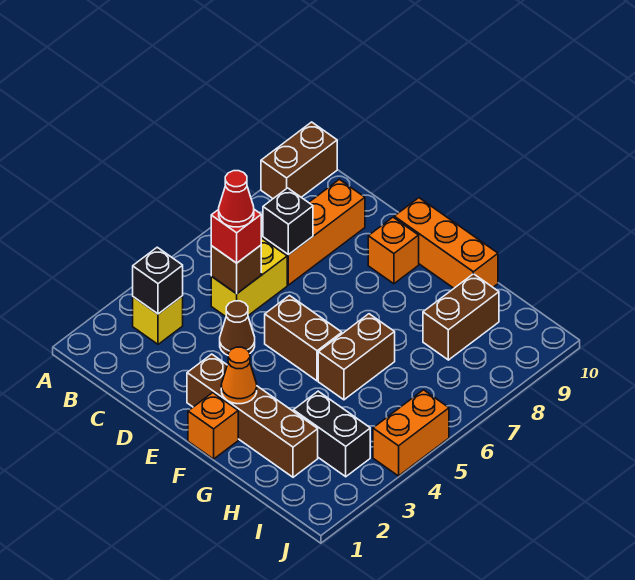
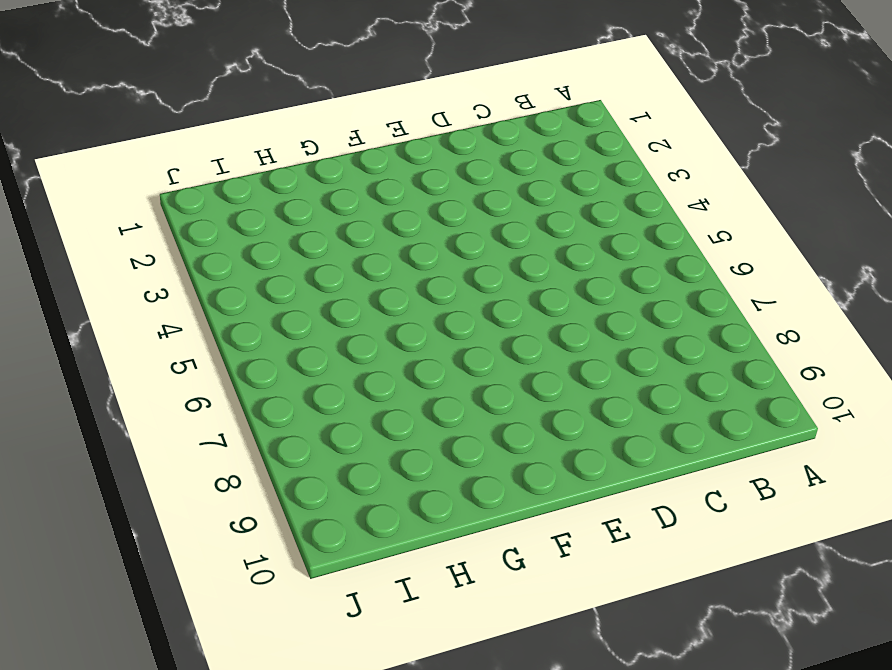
none -> brown 1x2 brick [261,122,337,198]
none -> yellow 1x1 brick [133,296,183,344]
none -> yellow 1x2 brick [211,238,287,317]

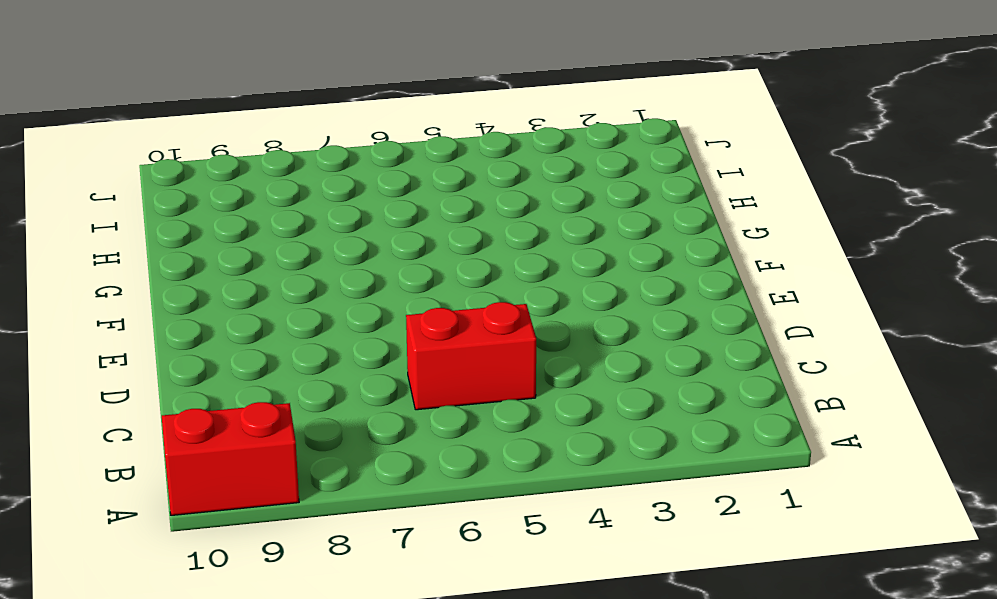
red 1x2 brick [162,402,299,516] -> brown 1x2 brick [261,122,337,198]
red 1x2 brick [406,302,536,410] -> yellow 1x2 brick [211,238,287,317]
none -> yellow 1x1 brick [133,296,183,344]
none -> orange 1x3 brick [263,179,365,285]
none -> brown 1x1 cone [220,301,255,355]

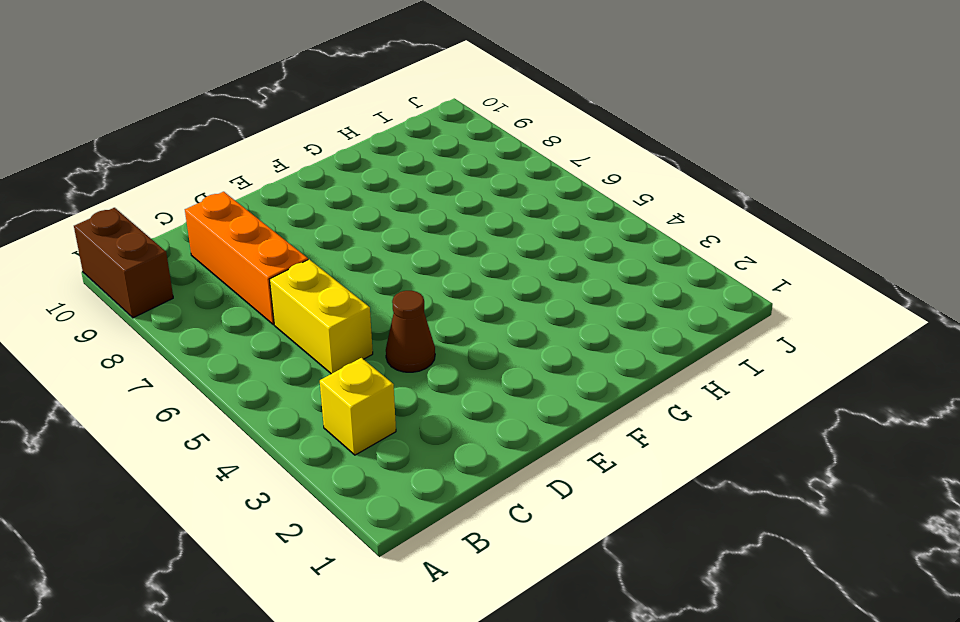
none -> brown 1x4 brick [187,354,318,477]
none -> brown 1x2 brick [265,296,342,381]
none -> orange 1x1 brick [368,217,419,284]

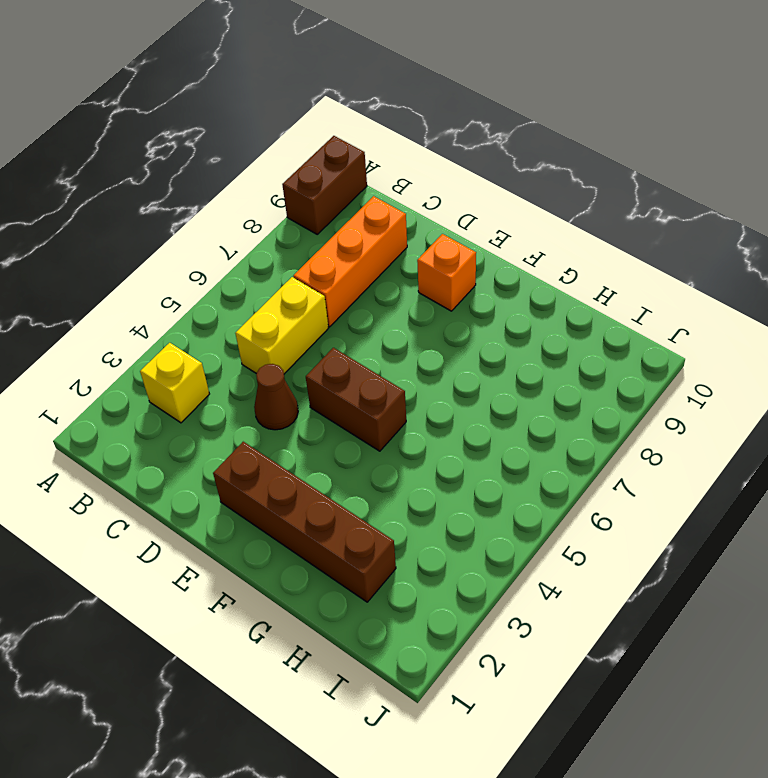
none -> orange 1x3 brick [394,198,498,288]
none -> orange 1x1 brick [188,393,238,459]
none -> brown 1x2 brick [318,314,395,400]

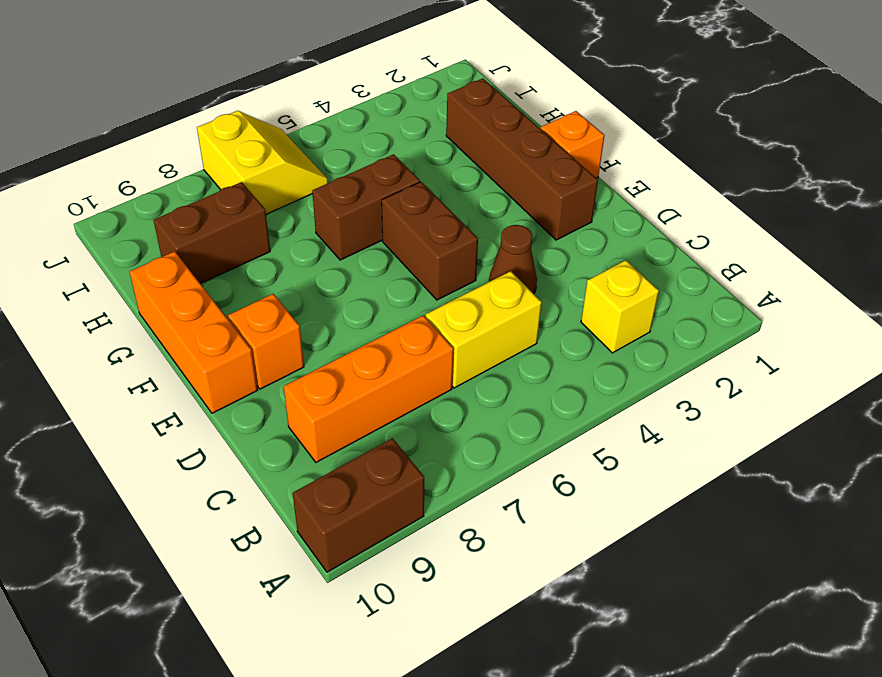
yellow 2x2 slope [197,111,328,214] -> none
none -> black 1x2 brick [293,391,370,477]
none -> orange 1x2 brick [373,390,449,476]
none -> black 1x1 brick [133,247,183,314]

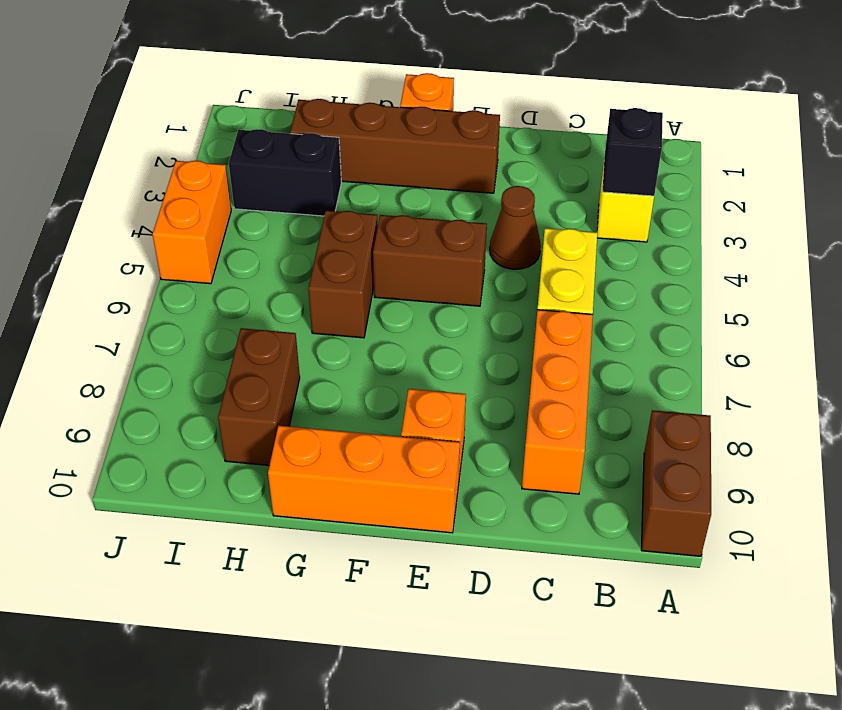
none -> brown 1x1 brick [211,245,261,294]
none -> black 1x1 brick [263,188,313,255]
none -> orange 1x1 cone [221,347,257,404]

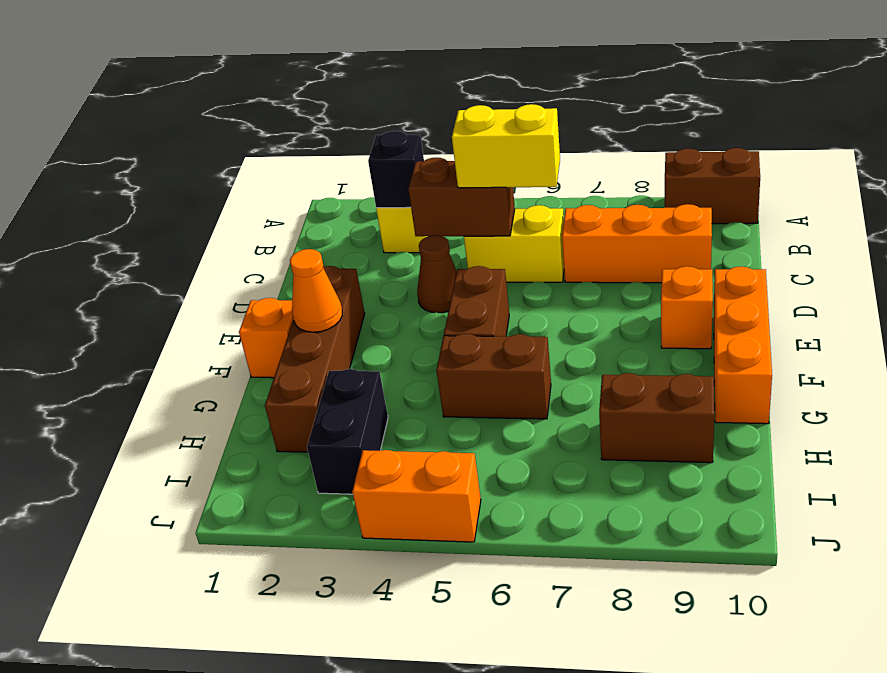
brown 1x2 brick [408,157,515,236] -> brown 1x1 brick [211,245,261,294]
yellow 1x2 brick [452,104,560,188] -> red 1x1 brick [211,209,261,263]
none -> black 1x1 brick [263,188,313,255]
none -> red 1x1 cone [219,171,254,227]

